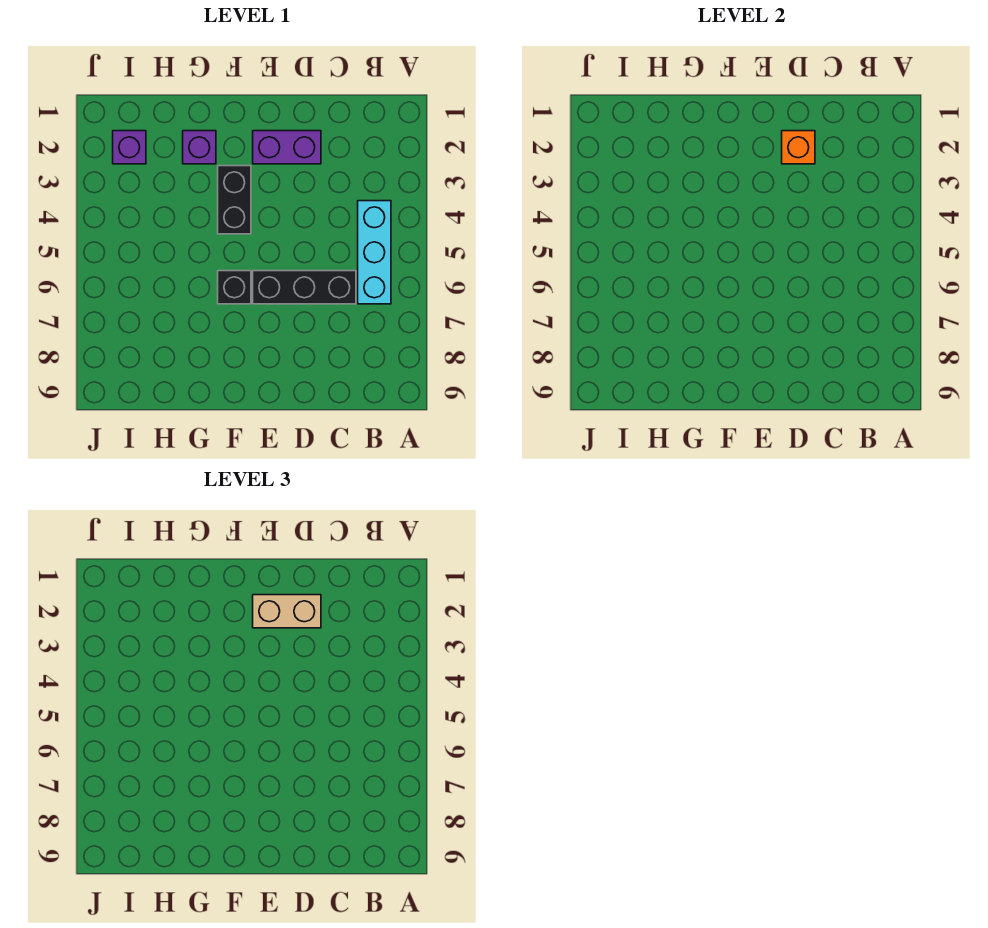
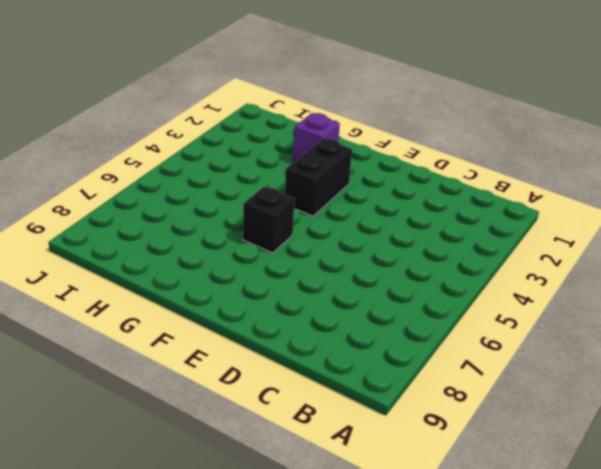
none -> cyan 1x3 brick [358,201,391,304]
none -> black 1x3 brick [253,271,356,304]

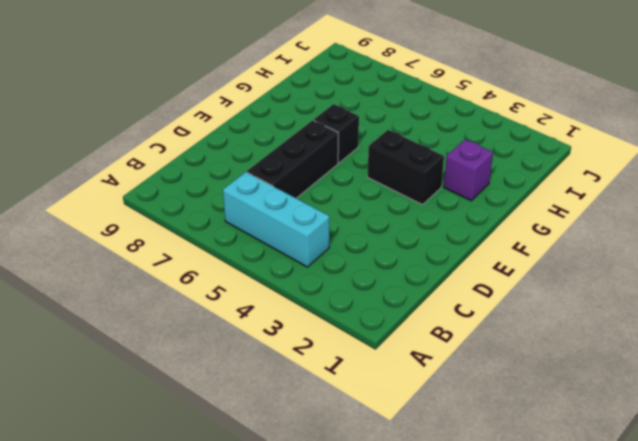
none -> purple 1x2 brick [253,131,321,164]
none -> purple 1x1 brick [113,131,146,164]

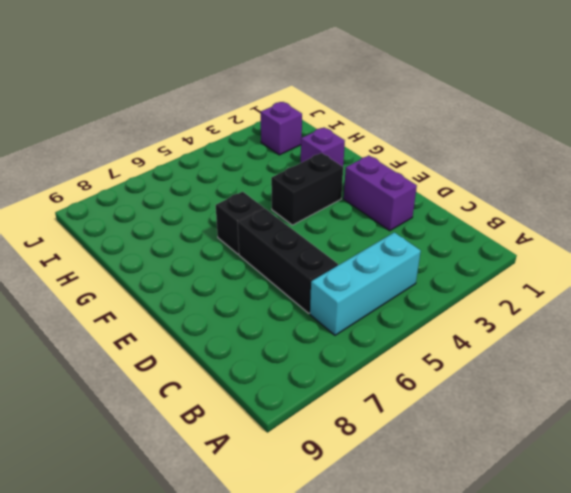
none -> orange 1x1 brick [782,131,815,164]
none -> tan 1x2 brick [253,595,321,628]

